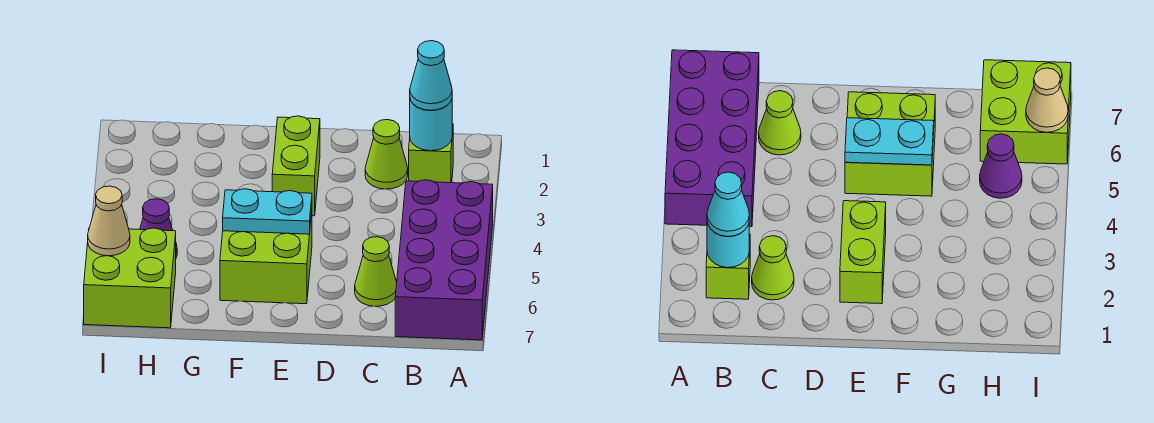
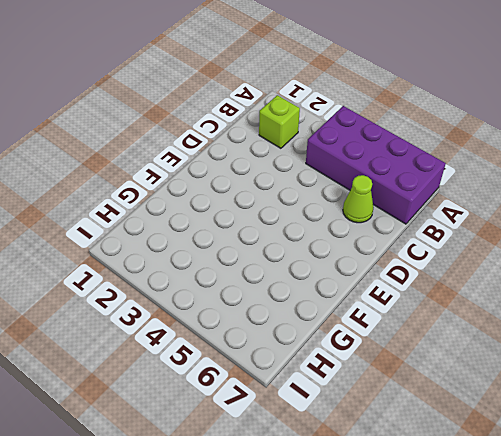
none -> lime 1x1 cone [365,120,408,189]
none -> lime 1x2 brick [272,116,320,216]
none -> lime 2x2 brick [220,212,312,304]

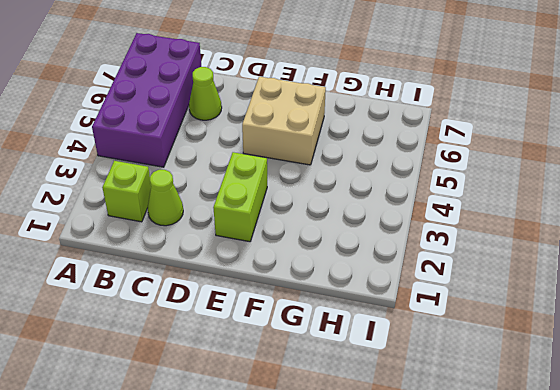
tan 2x2 brick [242,77,326,165] -> lime 2x2 brick [220,212,312,304]
none -> purple 1x1 cone [140,199,177,257]
none -> lime 2x2 brick [84,228,176,328]
none -> cyan 1x1 round brick [410,99,452,151]

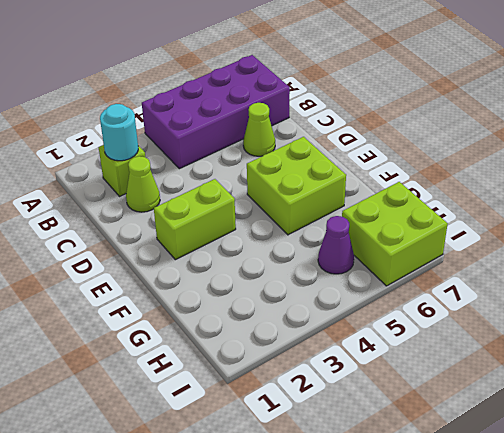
none -> cyan 1x2 plate [223,189,312,234]
none -> tan 1x1 cone [88,186,130,256]
none -> cyan 1x1 cone [410,41,452,110]

